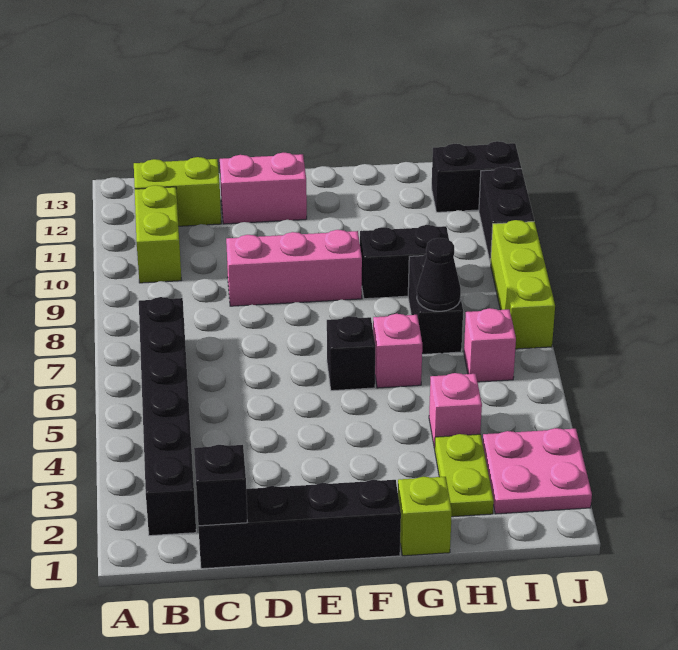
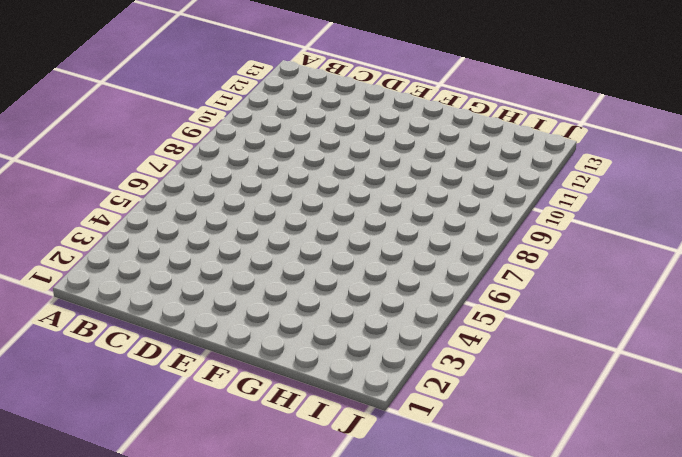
none -> black 1x6 brick [139,297,196,536]
none -> lime 1x2 brick [135,185,181,283]
none -> lime 1x2 brick [134,157,221,226]

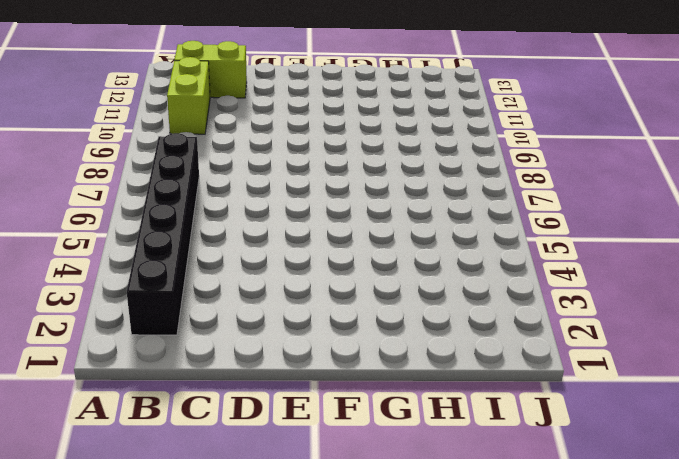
none -> black 1x4 brick [197,480,401,569]
none -> pink 1x3 brick [226,230,362,306]
none -> pink 1x2 brick [220,153,307,224]

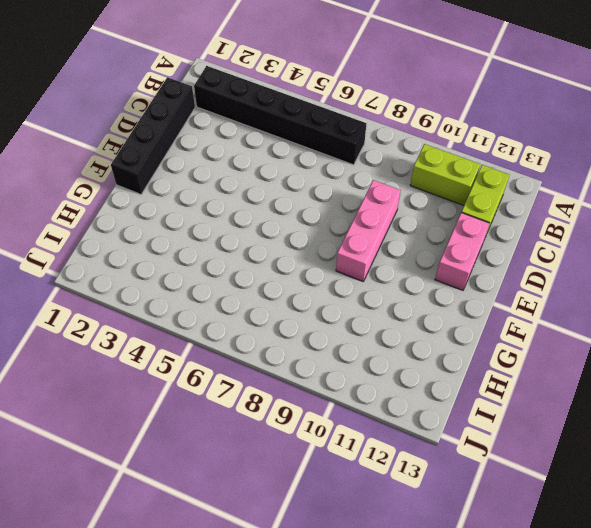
none -> black 1x1 brick [327,316,375,391]
none -> lime 1x1 brick [398,477,452,556]
none -> pink 1x1 brick [373,314,422,388]

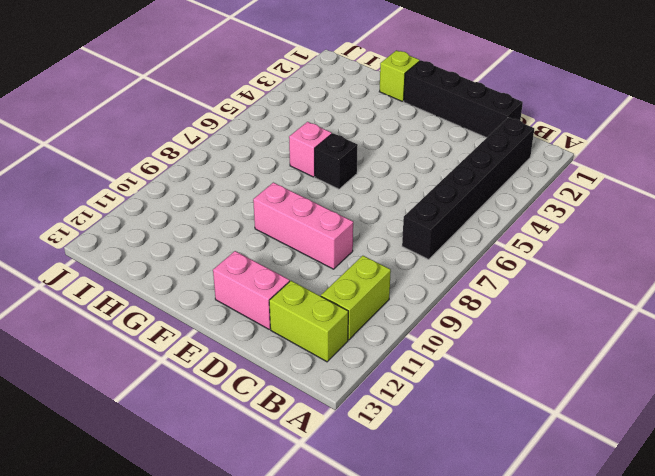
none -> black 1x2 brick [360,225,449,299]
none -> lime 1x2 plate [435,434,494,517]
none -> pink 1x1 brick [429,373,482,449]

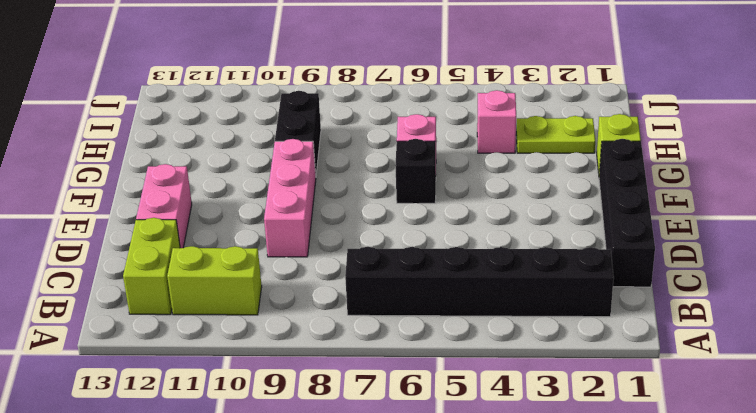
none -> black 1x2 brick [408,254,463,354]
none -> pink 2x2 plate [483,428,592,514]
none -> pink 1x1 brick [464,308,516,382]

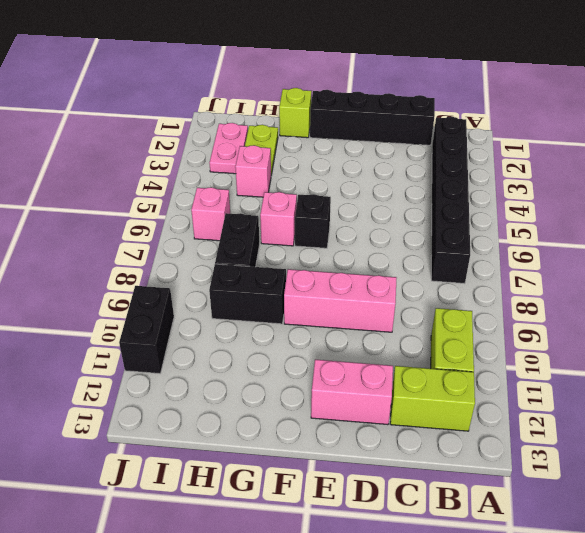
pink 1x2 plate [209,123,248,174] -> pink 2x2 plate [483,428,592,514]
none -> black 1x2 brick [432,141,521,212]
none -> lime 1x3 brick [491,220,555,349]
none -> black 1x1 brick [194,445,247,526]

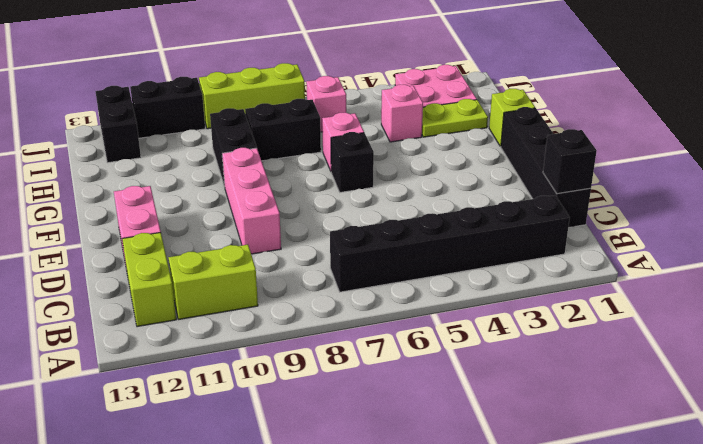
none -> black 1x1 cone [417,238,461,311]

